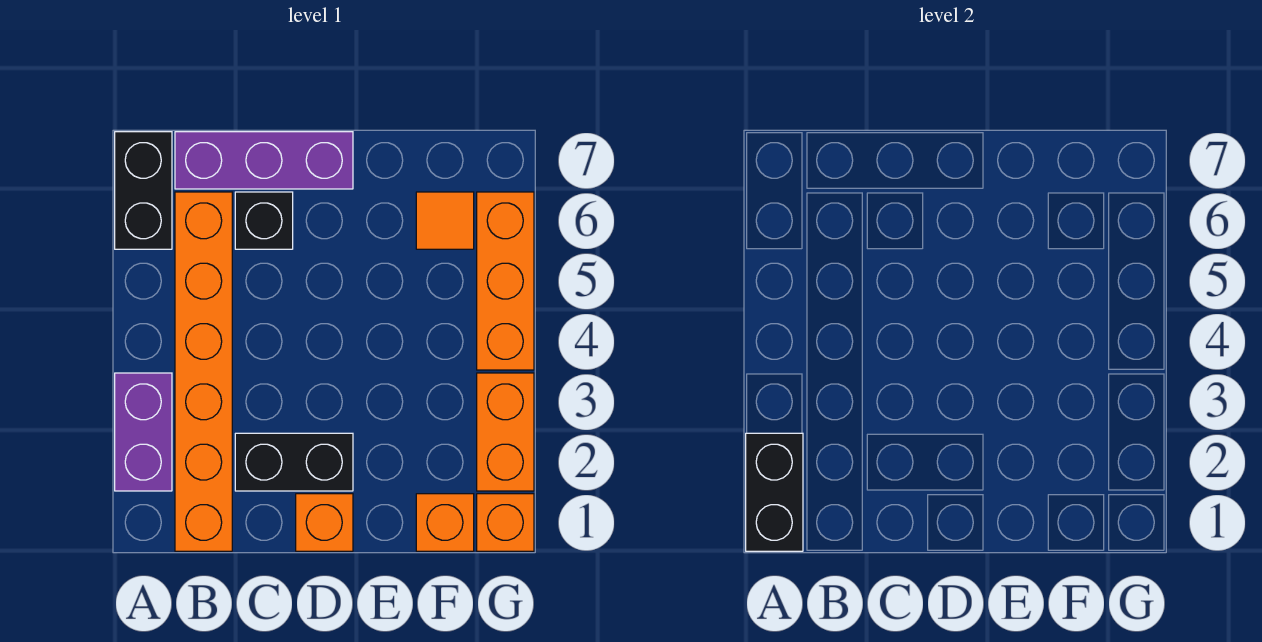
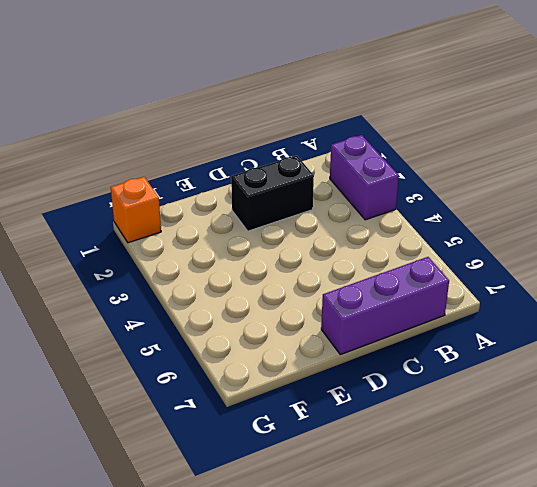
none -> black 1x2 brick [115,132,172,249]
none -> orange 1x6 brick [175,192,232,551]
none -> black 1x1 brick [235,192,293,249]

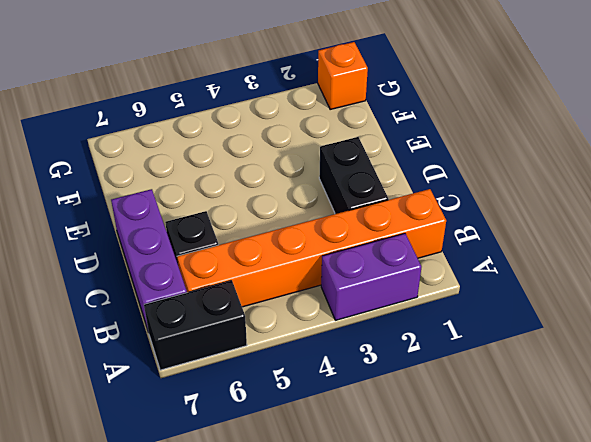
none -> orange 1x1 brick [296,494,353,551]
none -> orange 1x1 brick [416,494,474,551]
none -> orange 1x1 tile [416,192,474,249]

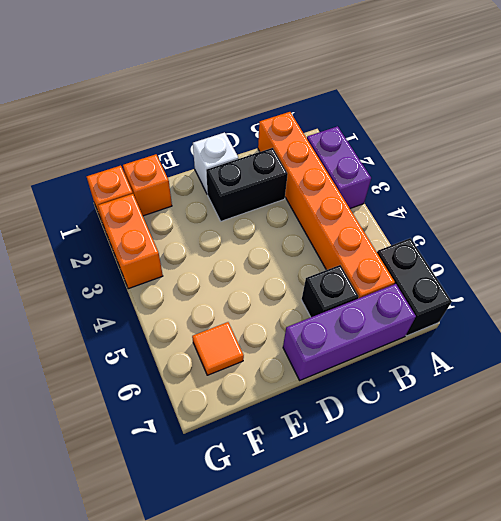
white 1x1 brick [193,133,238,194] -> orange 1x1 brick [296,494,353,551]
none -> orange 1x3 brick [477,192,534,370]
none -> black 1x2 brick [746,433,803,551]

